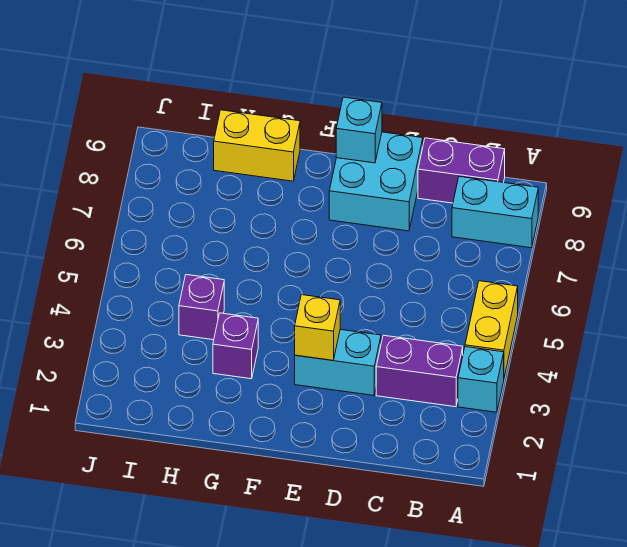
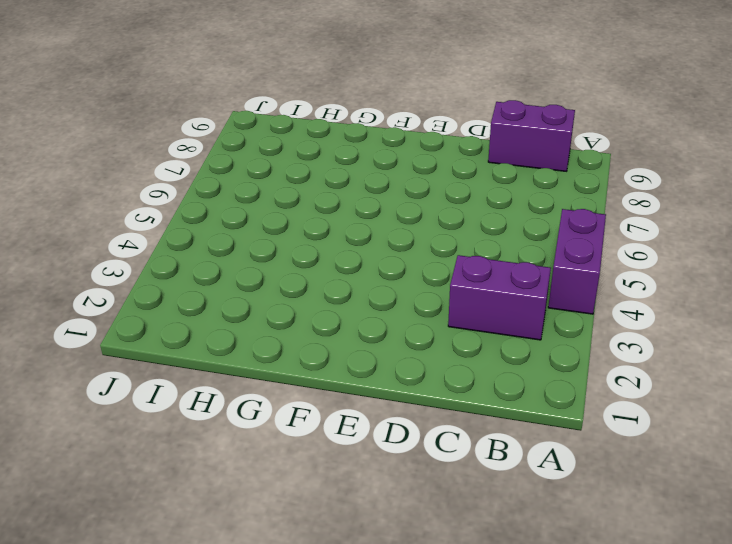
purple 1x2 brick [548,209,606,314] -> yellow 1x2 brick [465,281,518,377]
none -> cyan 1x1 brick [458,347,504,412]
none -> cyan 1x2 brick [452,177,538,248]
none -> cyan 1x2 brick [295,330,381,395]

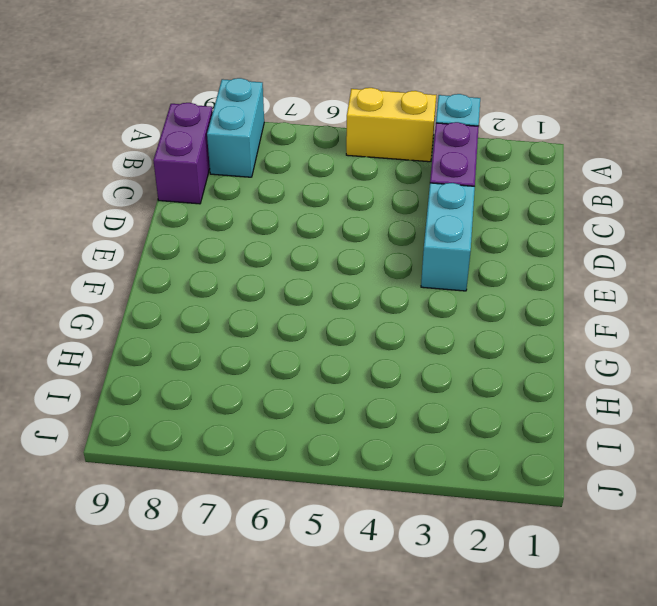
none -> cyan 2x2 brick [329,132,423,231]
none -> purple 1x1 brick [213,313,258,379]
none -> yellow 1x2 brick [214,110,300,181]

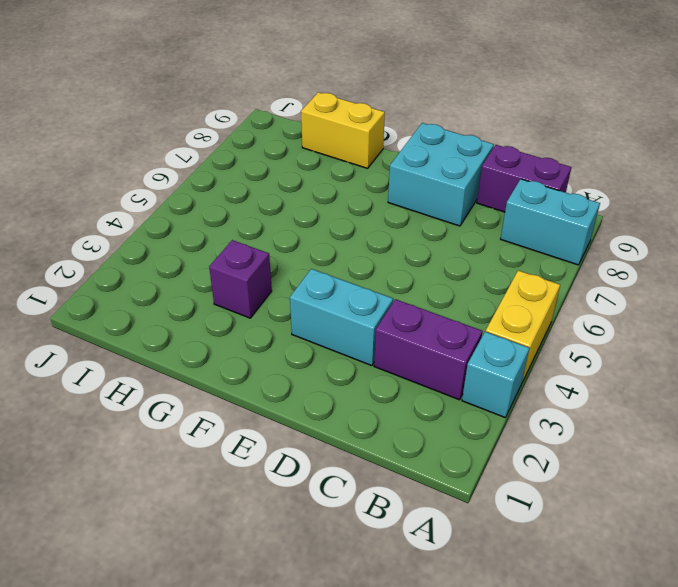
none -> purple 1x1 brick [179,275,224,340]
none -> yellow 1x1 brick [295,295,340,360]
none -> cyan 1x1 brick [336,97,382,163]

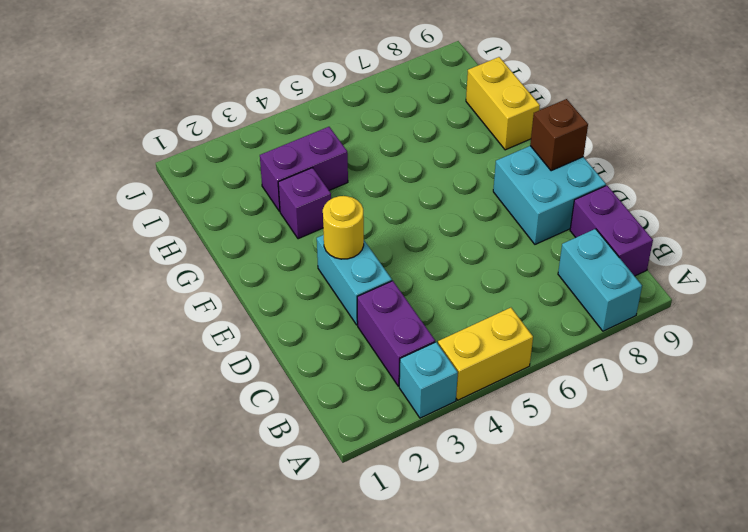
yellow 1x1 round brick [323,196,364,259] -> yellow 1x1 brick [295,295,340,360]
brown 1x1 brick [530,99,588,171] -> cyan 1x1 brick [336,97,382,163]
purple 1x2 brick [260,127,348,211] -> purple 1x1 brick [179,275,224,340]

